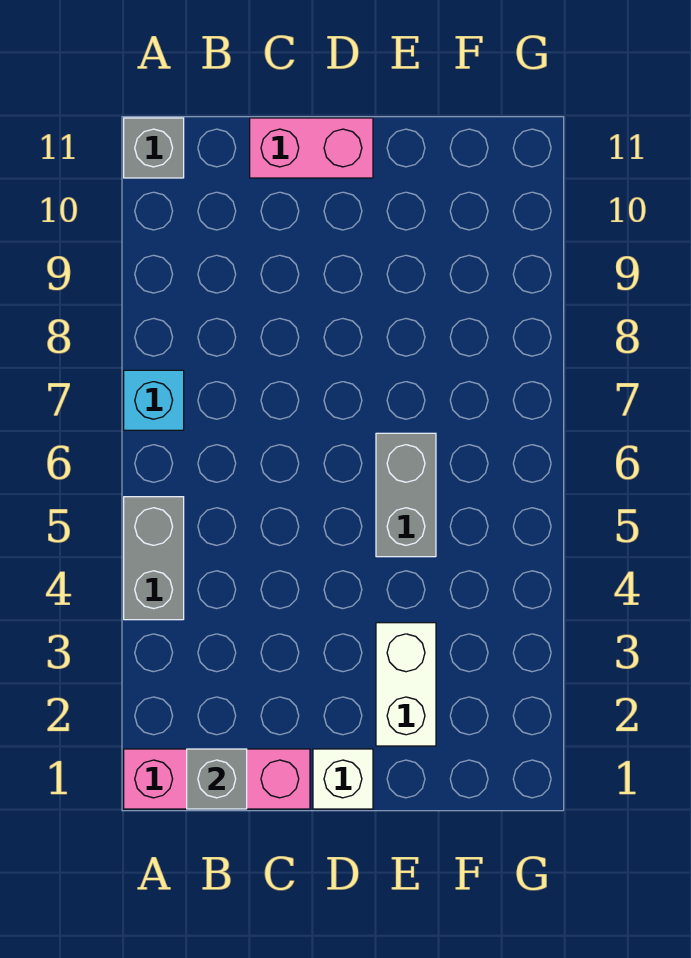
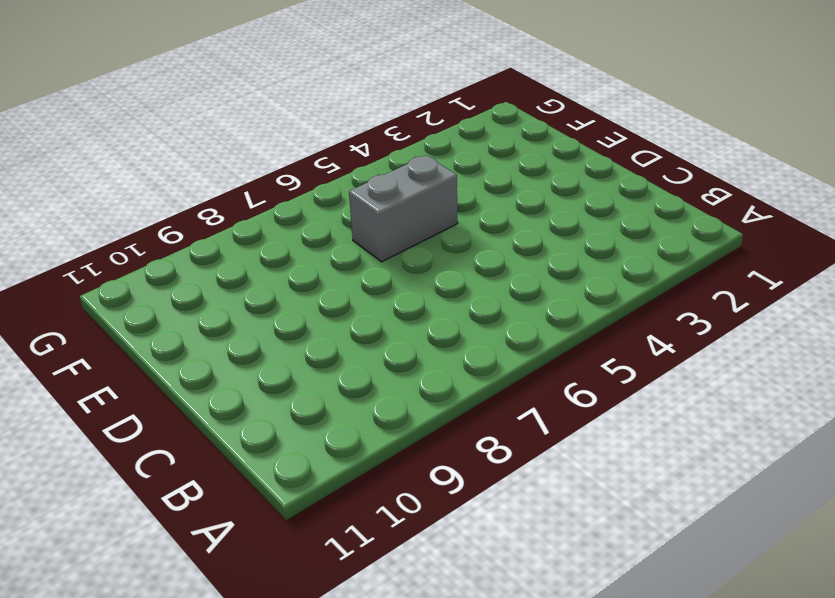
none -> pink 1x3 brick [124,749,310,809]
none -> grey 1x2 brick [124,497,184,620]

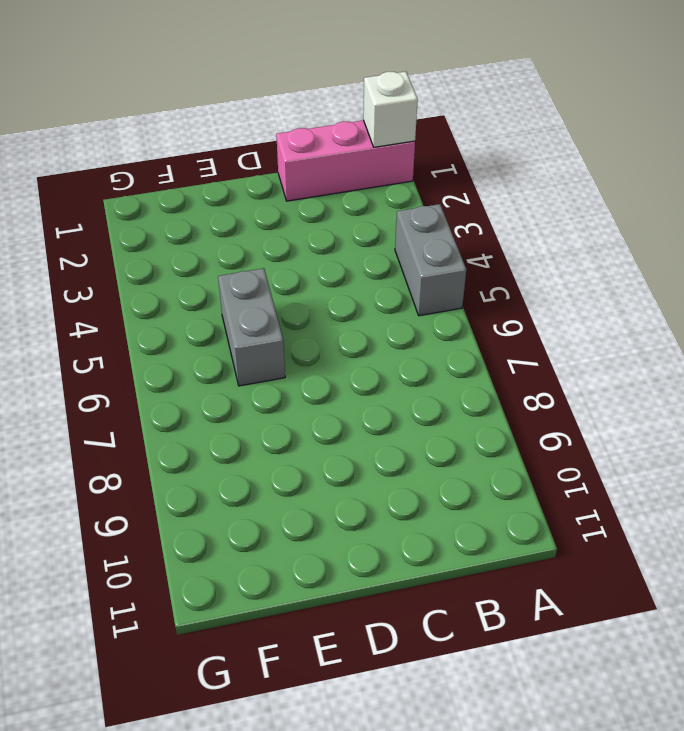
white 1x1 brick [363,72,418,147] -> white 1x1 brick moved to [313,749,373,809]
none -> cyan 1x1 brick [124,370,184,430]
none -> grey 1x1 brick [124,118,184,178]

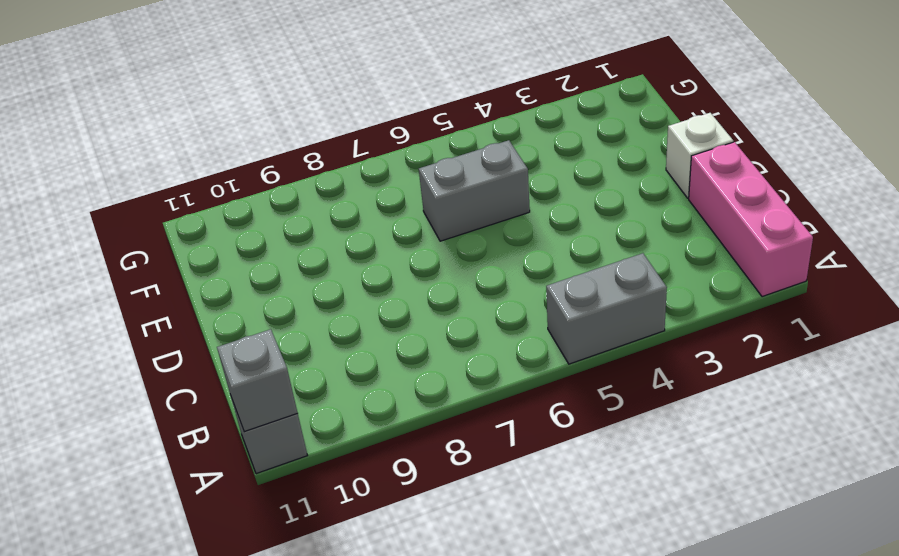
grey 1x1 brick [217,329,297,432] -> grey 1x1 brick moved to [187,749,247,809]
none -> cyan 1x1 brick [124,370,184,430]
none -> pink 1x2 brick [250,118,373,178]

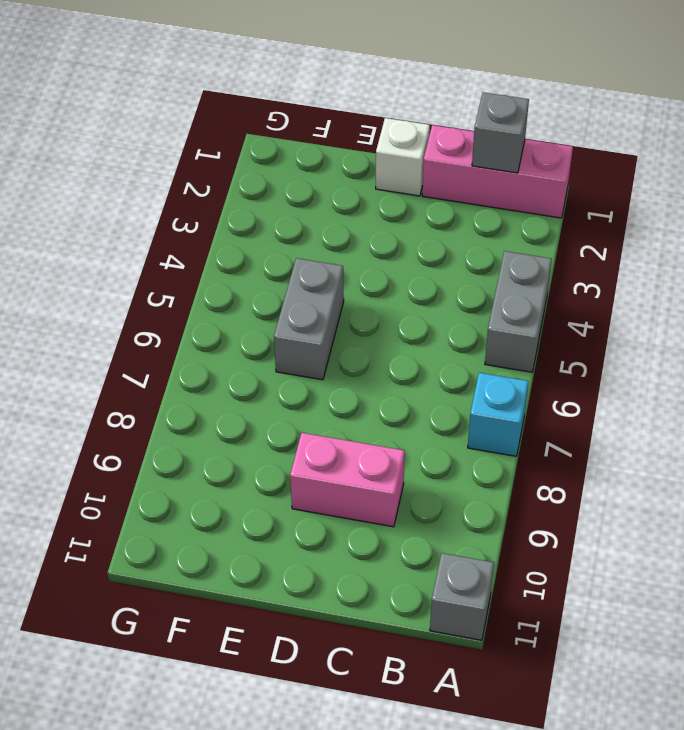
pink 1x2 brick [290,433,405,527] -> pink 1x2 brick moved to [250,118,373,178]
none -> white 1x2 brick [376,623,436,746]

